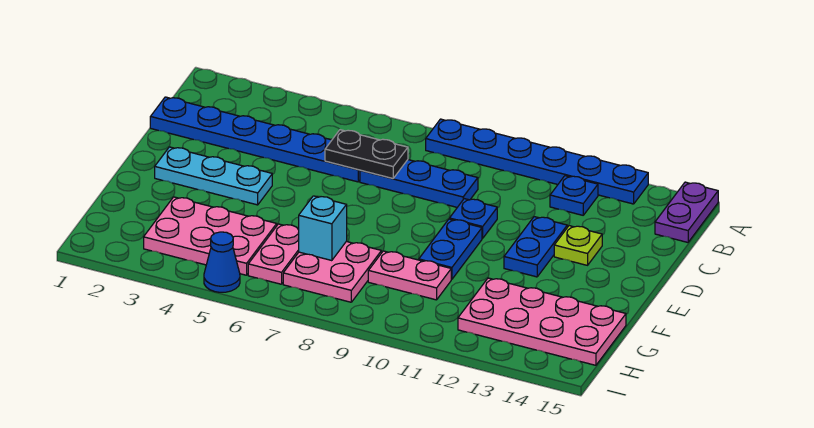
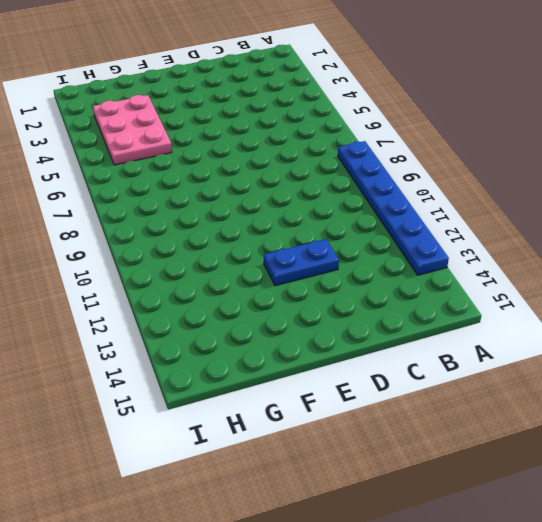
none -> purple 1x2 plate [655,182,718,242]
none -> blue 1x1 plate [550,176,598,215]
none -> blue 1x6 plate [150,97,360,182]

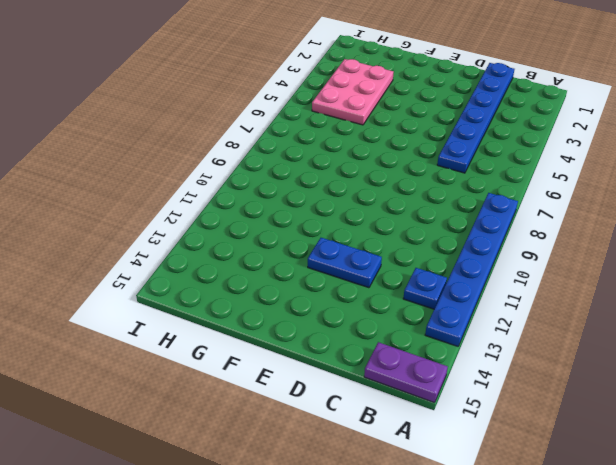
none -> blue 1x3 plate [360,160,478,207]
none -> blue 1x1 plate [450,199,497,238]
none -> lime 1x1 plate [554,226,602,265]

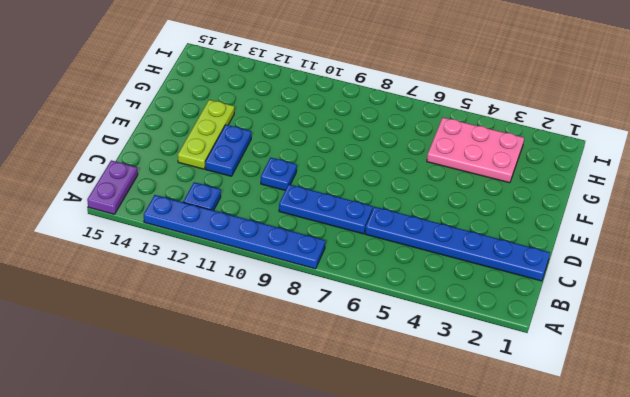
lime 1x3 plate [178,100,234,169] -> lime 1x1 plate [554,226,602,265]
none -> cyan 1x3 plate [155,147,272,205]
none -> blue 1x2 plate [419,219,482,279]
none -> pink 1x2 plate [248,224,299,284]

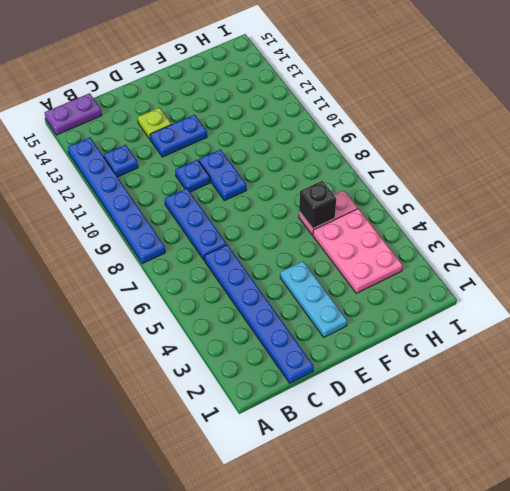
blue 1x2 plate [199,149,246,201] -> blue 1x2 plate turned to [419,219,482,279]
black 1x1 brick [299,181,336,228] -> none
none -> pink 2x2 plate [283,241,381,302]
none -> pink 1x2 plate [368,251,451,300]
none -> pink 2x4 plate [458,278,626,365]

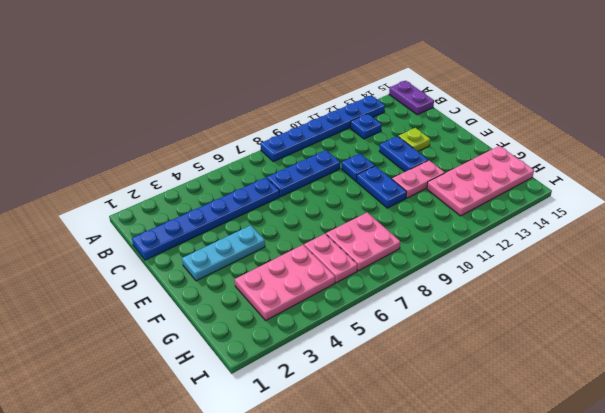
pink 1x2 plate [392,160,445,198] -> pink 1x2 plate moved to [368,251,451,300]
none -> blue 1x1 cone [204,232,240,292]
none -> black 1x2 plate [325,130,408,178]
none -> cyan 1x1 brick [299,196,347,261]

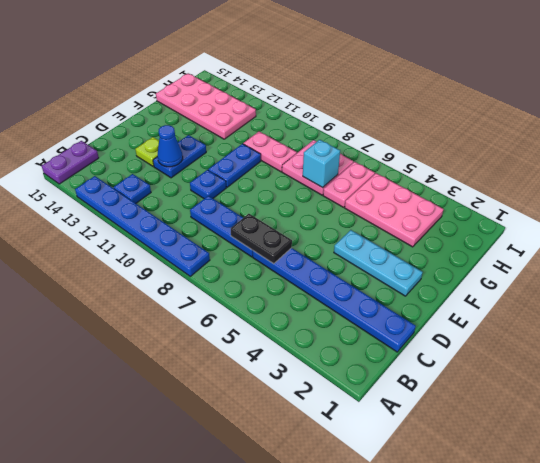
blue 1x1 cone [157,125,183,167] -> blue 1x1 cone moved to [204,232,240,292]

